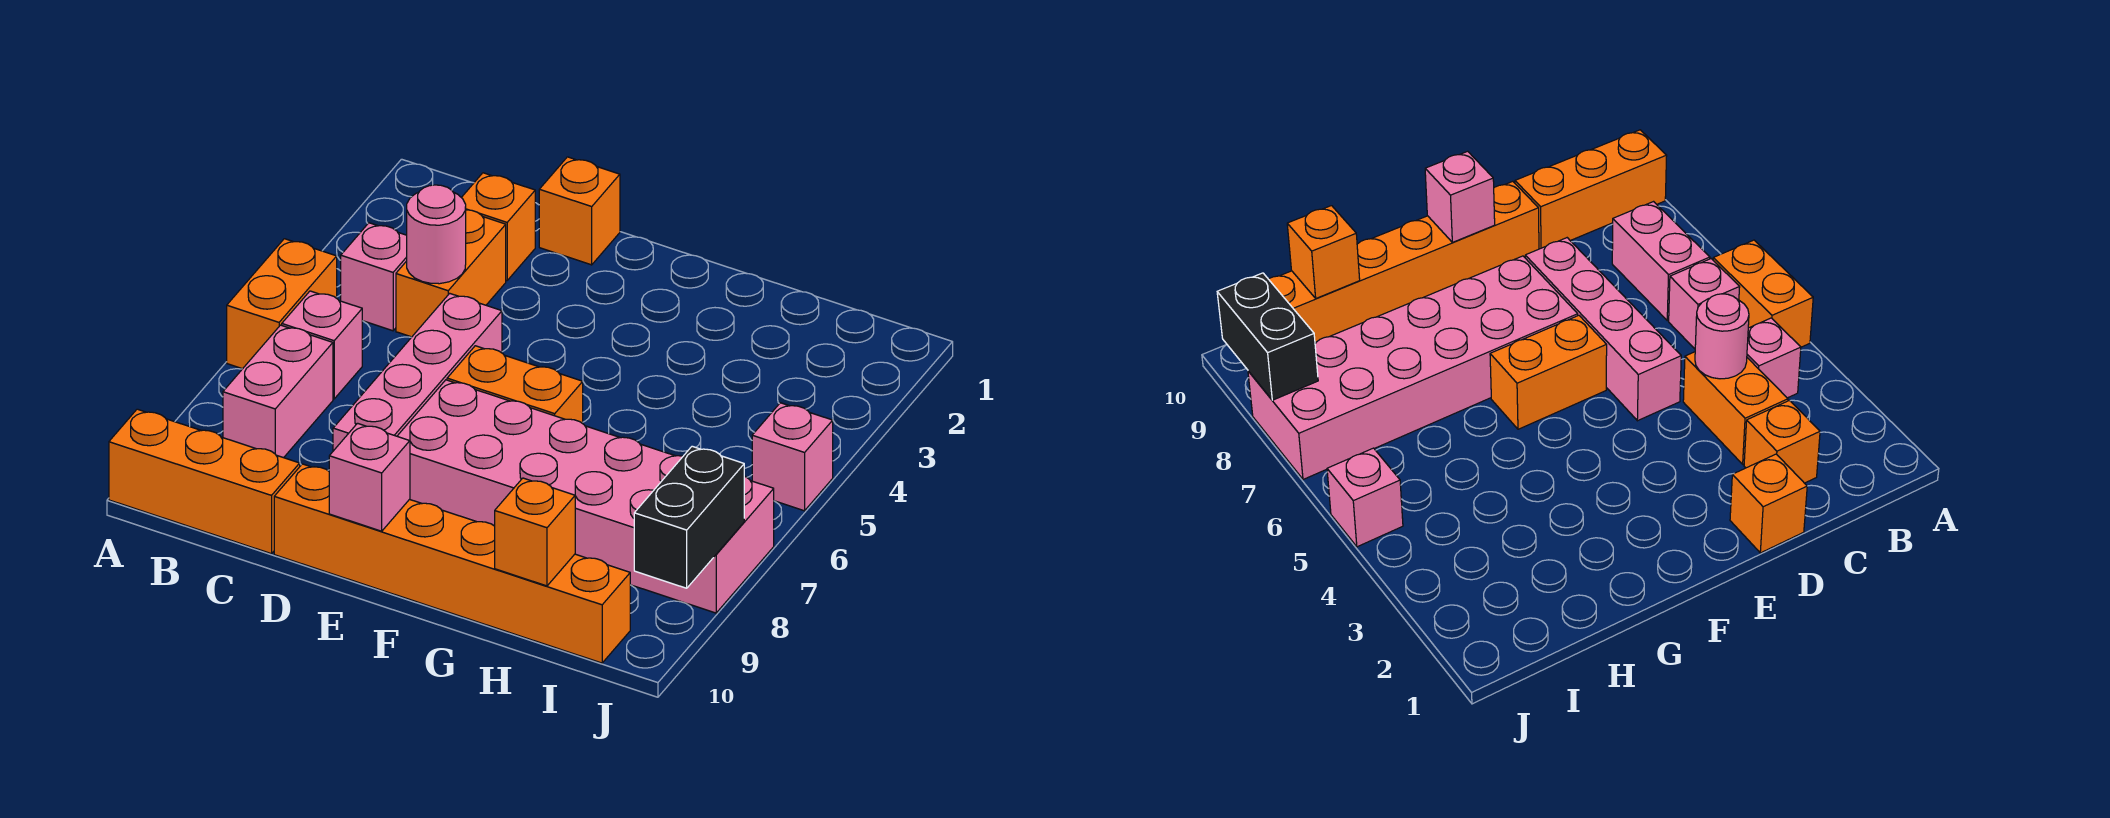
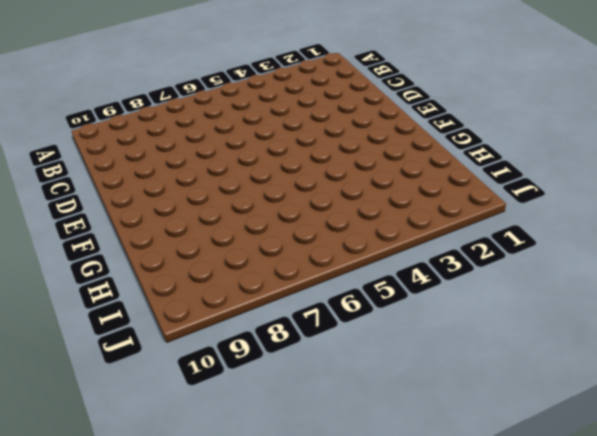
none -> orange 1x2 brick [227,239,337,369]
none -> orange 1x3 brick [109,409,300,554]
none -> pink 1x1 brick [341,223,407,331]

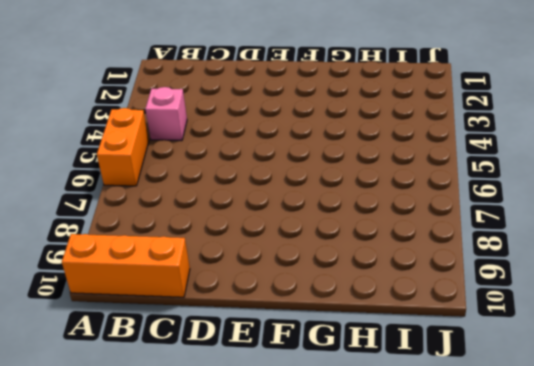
none -> pink 1x1 brick [282,291,362,399]
none -> pink 1x2 brick [223,325,333,458]
none -> orange 1x1 brick [461,173,535,281]

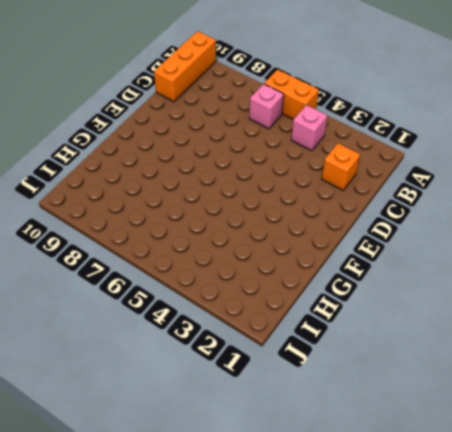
none -> pink 1x2 brick [223,325,333,458]
none -> orange 1x2 brick [396,210,506,337]
none -> orange 1x1 brick [539,157,620,265]

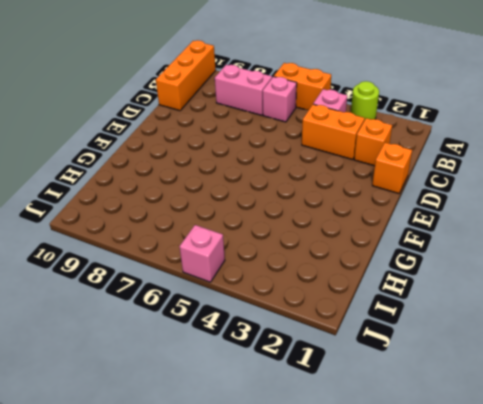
lime 1x1 round brick [351,81,379,121] -> none
none -> pink 1x4 brick [333,293,502,451]
none -> orange 1x6 brick [274,464,630,663]
none -> orange 1x2 brick [447,346,583,423]

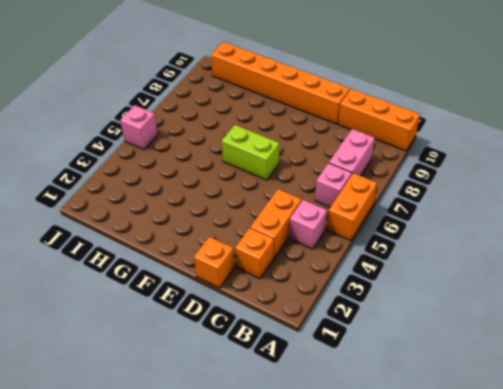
lime 1x2 brick [222,125,279,180] -> orange 1x2 brick [447,346,583,423]
none -> pink 1x4 brick [333,293,502,451]
none -> pink 2x6 brick [397,380,774,613]
none -> pink 1x1 round brick [407,185,466,284]

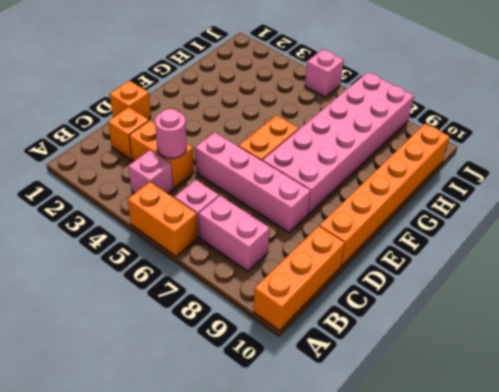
none -> pink 1x1 brick [329,423,410,531]
none -> orange 1x1 brick [495,478,575,586]
none -> black 1x2 brick [634,446,744,588]

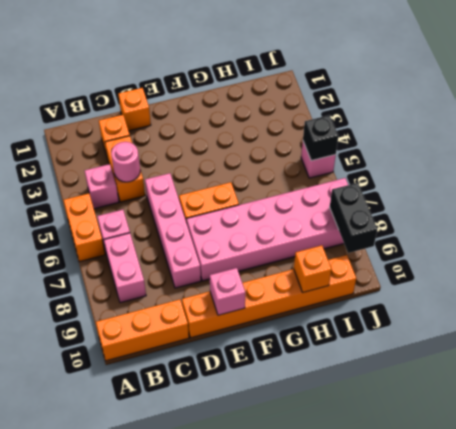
black 1x1 brick [303,115,338,161] -> none

